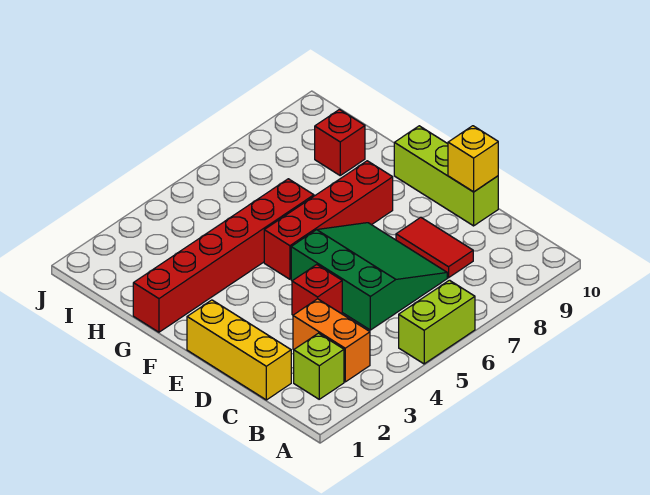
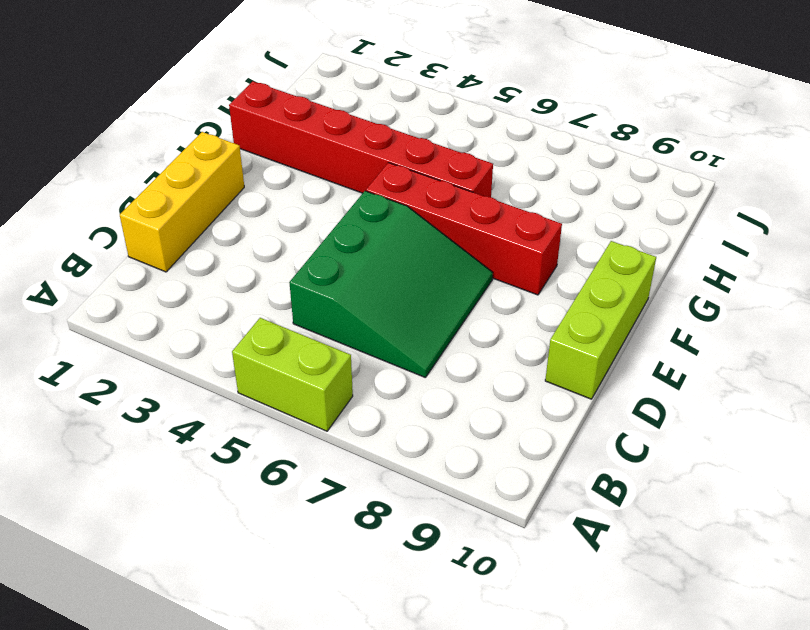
none -> lime 1x1 brick [294,333,344,399]
none -> orange 1x2 brick [293,299,370,382]
none -> red 1x2 tile [396,217,473,278]

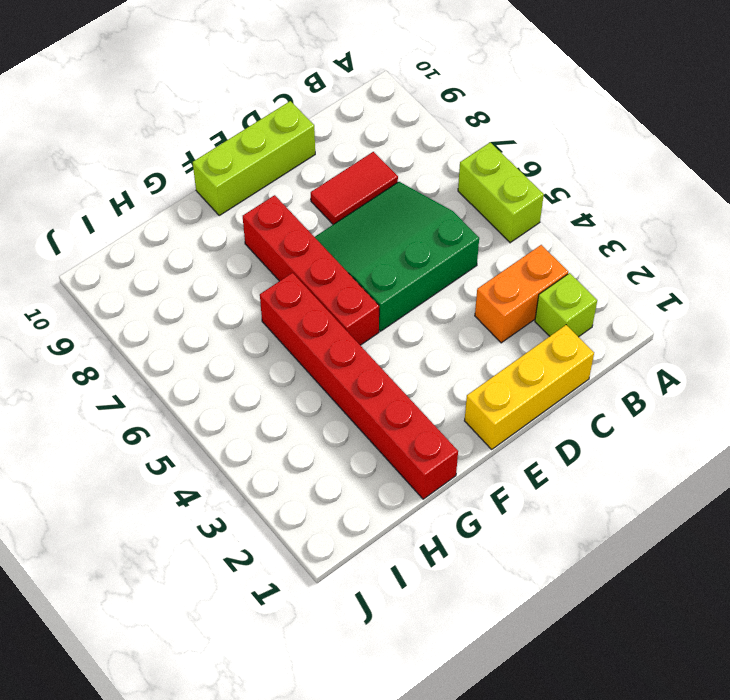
none -> red 1x1 brick [292,265,342,315]
none -> red 1x1 brick [315,110,365,175]
none -> yellow 1x1 brick [448,126,498,192]

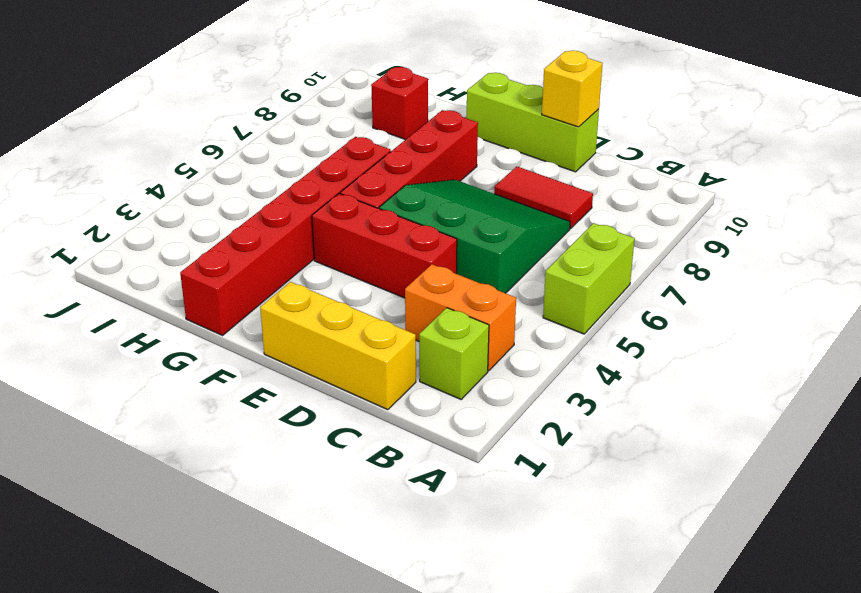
red 1x3 brick [312,194,457,298] -> red 1x1 brick [292,265,342,315]

